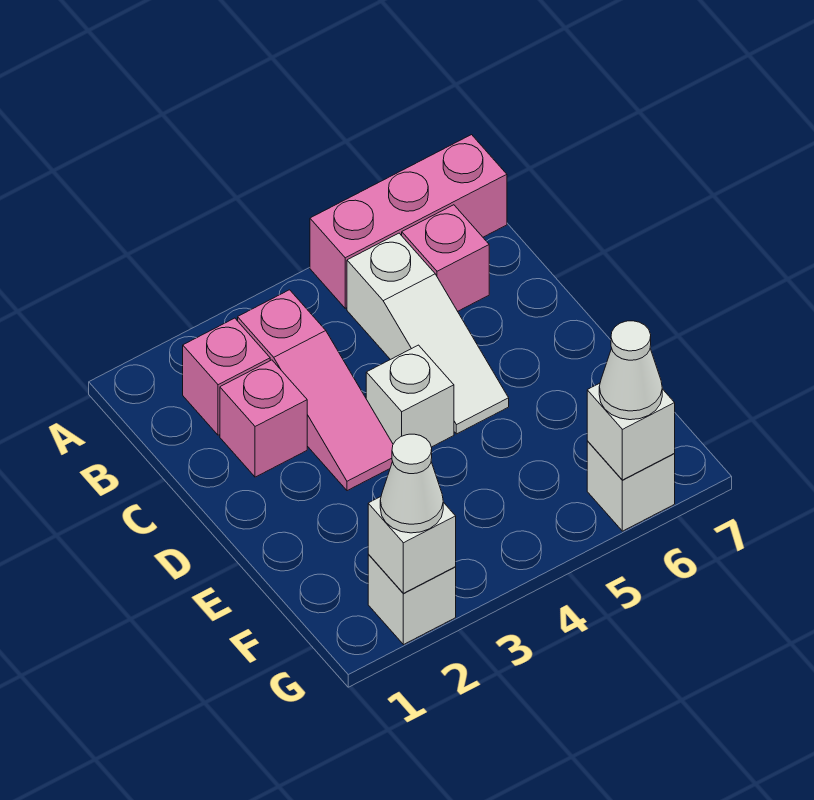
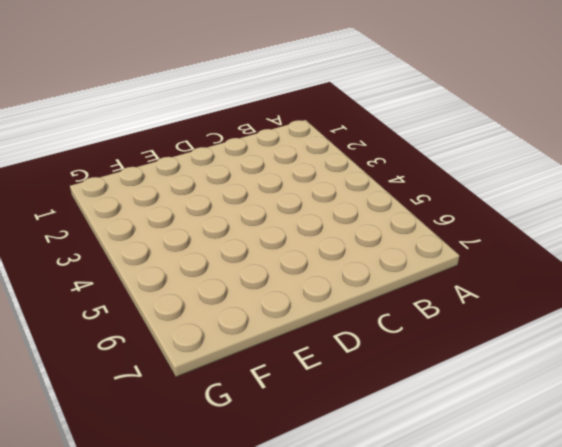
none -> pink 1x3 brick [310,135,507,308]
none -> pink 1x1 brick [183,318,270,435]
none -> pink 1x3 slope [238,290,393,491]

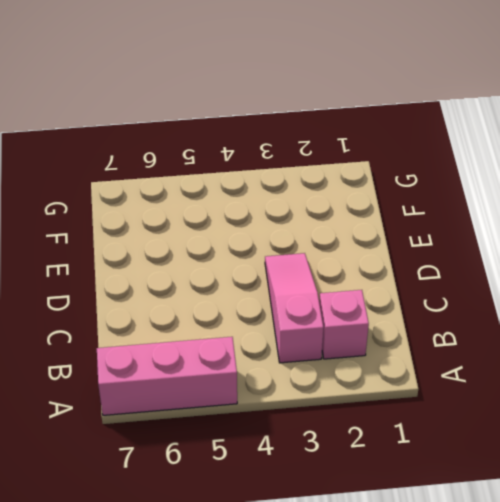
none -> white 1x3 slope [347,233,509,434]
none -> pink 1x1 brick [402,205,489,311]
none -> pink 1x1 brick [220,360,307,477]

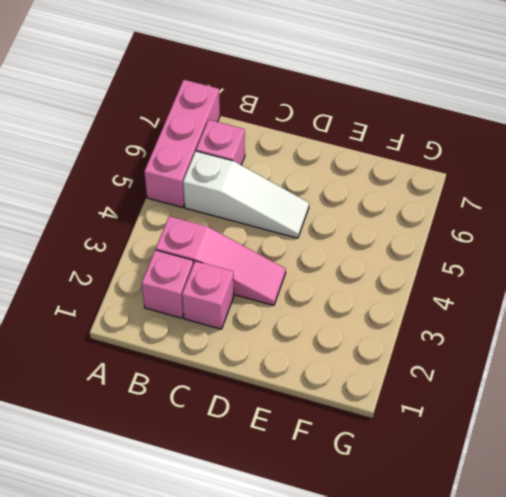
none -> white 1x1 brick [366,345,454,447]
none -> white 1x1 brick [368,554,456,645]
none -> white 1x1 brick [587,441,675,531]

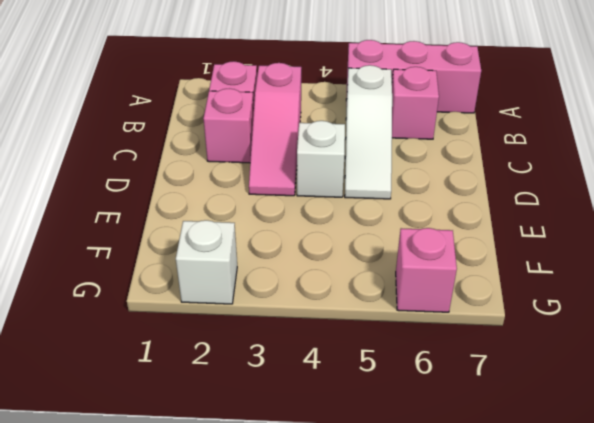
pink 1x1 brick [396,228,457,312] -> white 1x1 brick [587,441,675,531]
none -> white 1x1 brick [368,497,456,593]
none -> white 1x1 brick [587,383,675,480]
none -> white 1x1 cone [380,434,443,533]

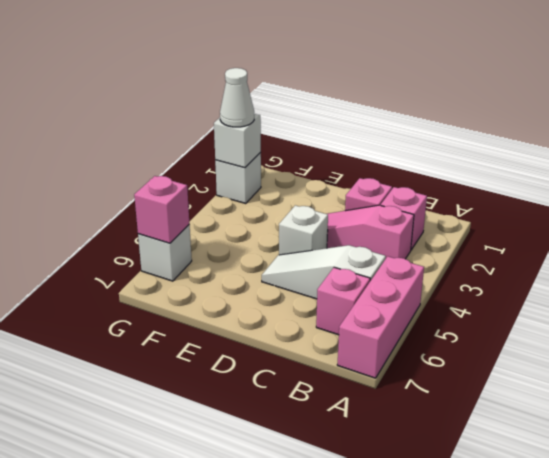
pink 1x1 brick [134,176,189,243] -> white 1x1 brick [587,383,675,480]
none -> white 1x1 cone [599,321,662,420]

